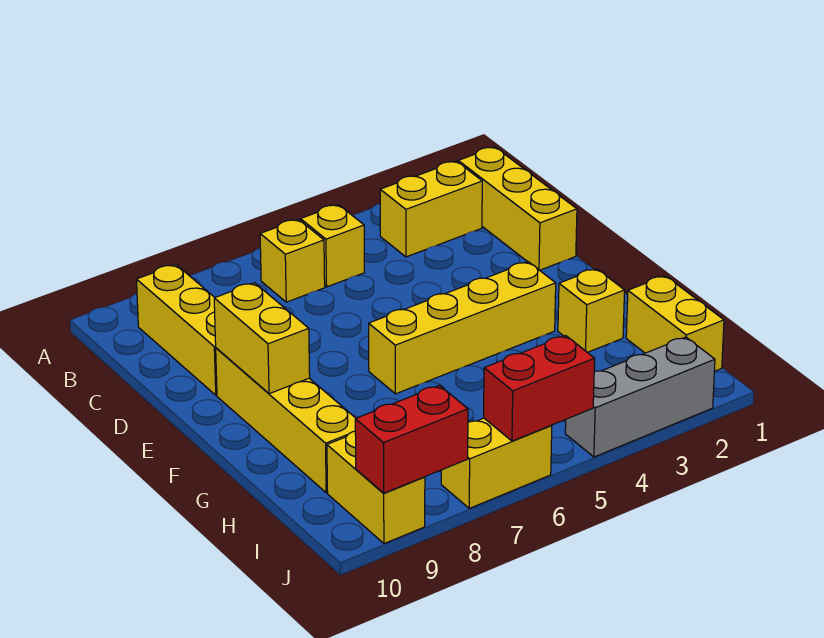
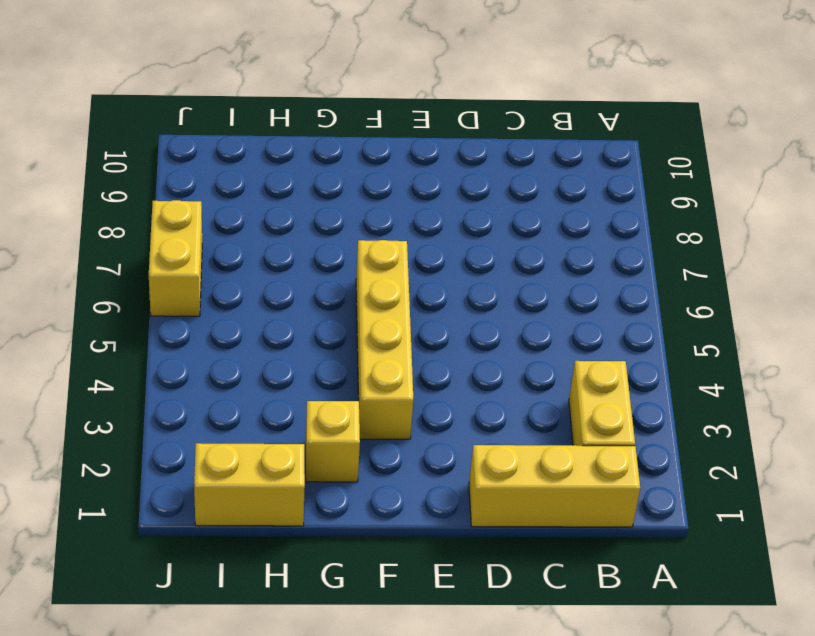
none -> yellow 1x1 brick [301,205,365,287]
none -> yellow 1x1 brick [260,219,325,302]
none -> yellow 1x3 brick [136,265,217,395]

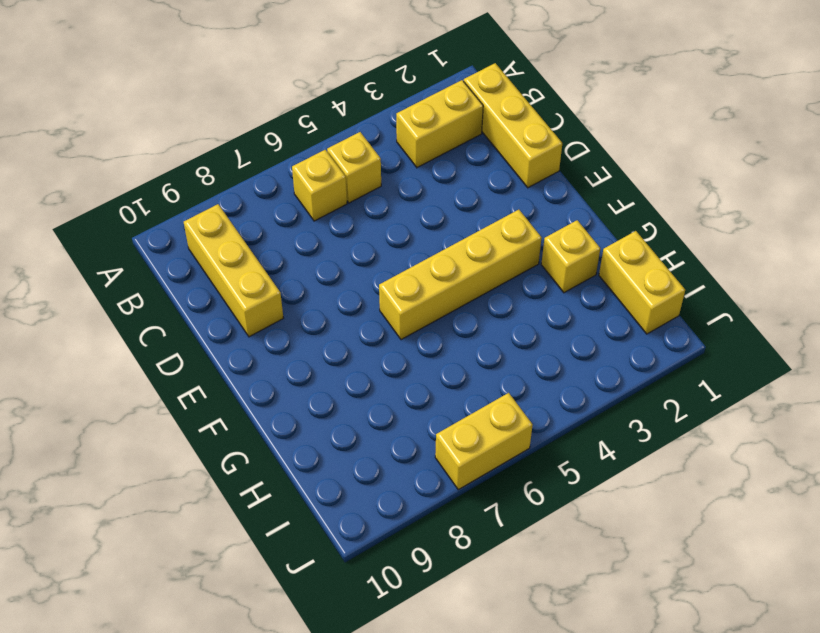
none -> yellow 1x4 brick [216,348,356,493]
none -> yellow 1x2 brick [327,431,425,544]
none -> grey 1x3 brick [565,337,715,457]

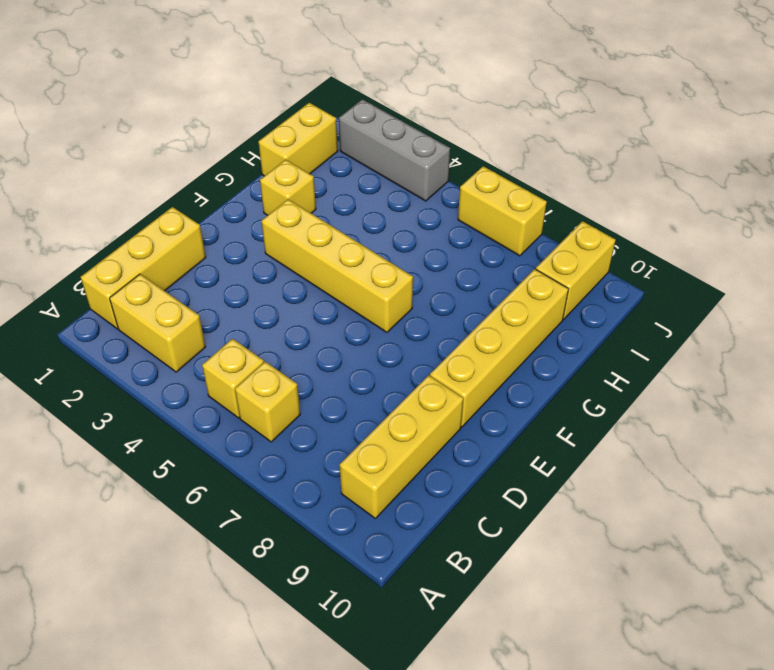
none -> yellow 1x2 brick [214,283,310,394]
none -> red 1x2 brick [484,335,595,441]
none -> red 1x2 brick [355,385,468,493]

